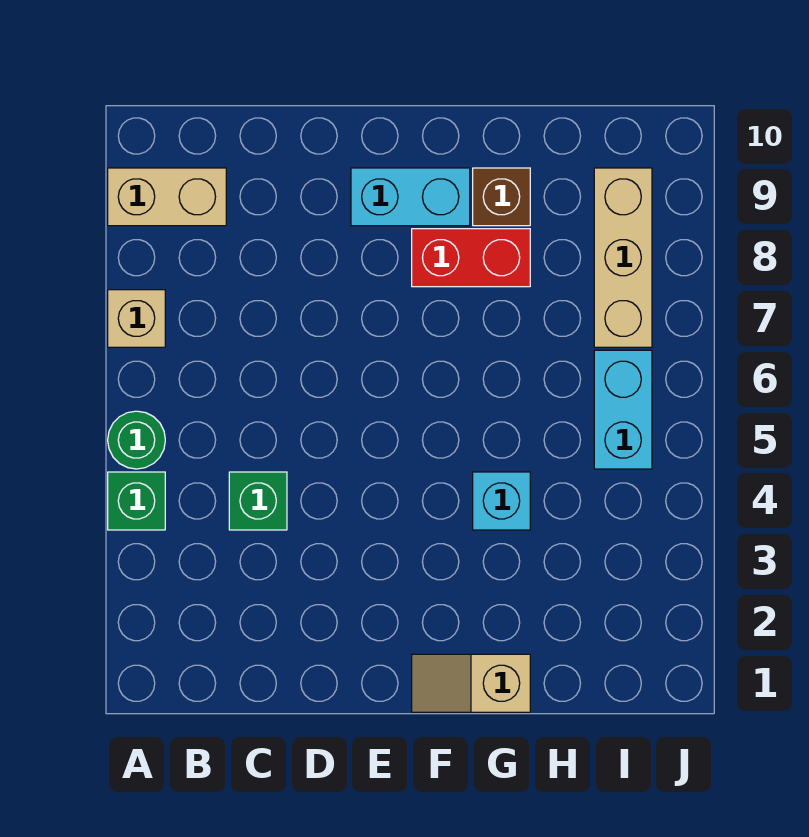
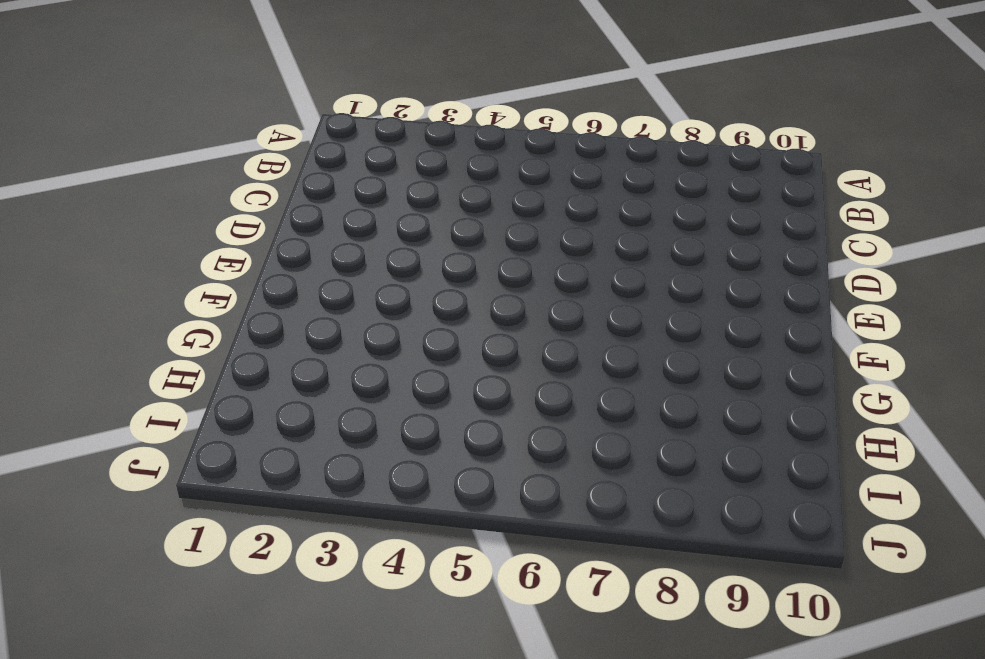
none -> green 1x1 brick [108,472,165,530]
none -> green 1x1 round brick [108,411,165,469]
none -> tan 1x1 brick [108,290,165,347]

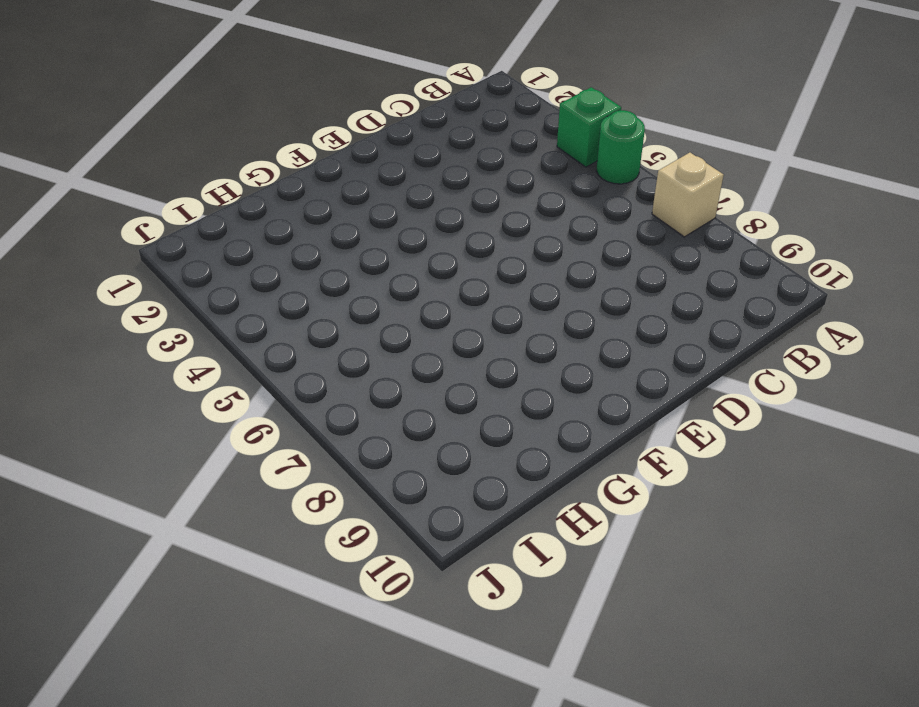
none -> tan 1x2 brick [108,168,226,226]
none -> green 1x1 brick [229,472,287,530]
none -> cyan 1x2 brick [351,168,470,226]

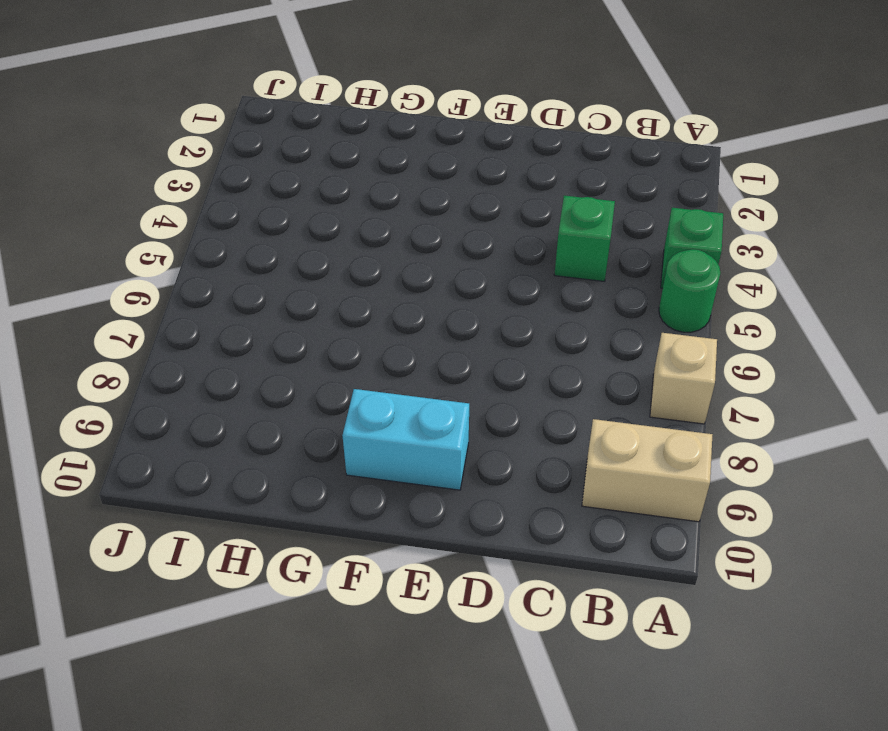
none -> tan 1x2 slope [412,654,530,712]
none -> red 1x2 brick [412,229,530,287]
none -> cyan 1x1 brick [473,472,530,530]

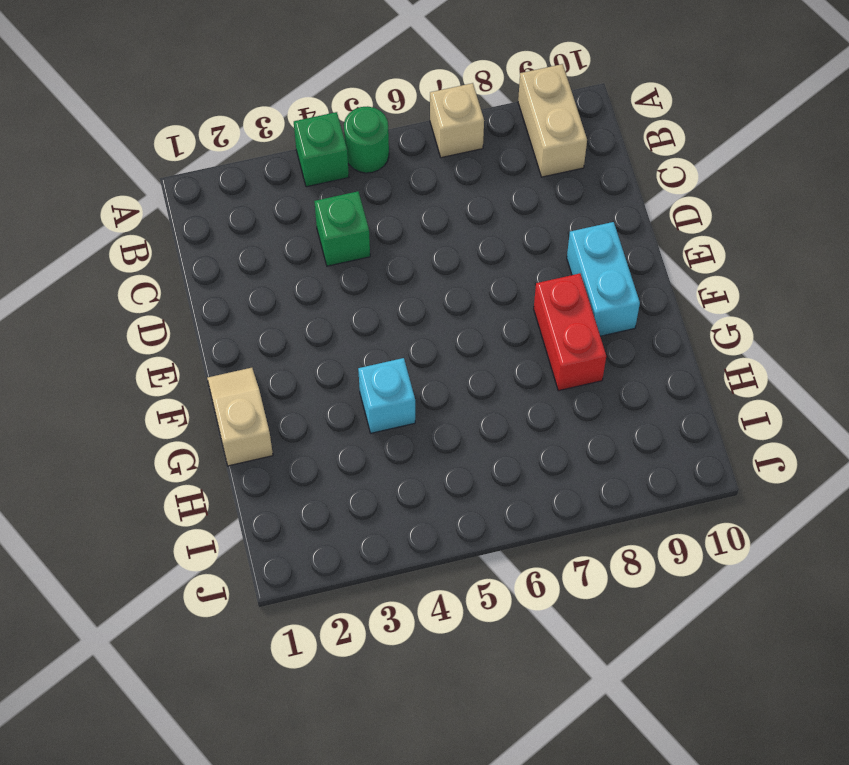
none -> brown 1x1 brick [473,168,530,226]
none -> cyan 1x2 brick [594,350,652,469]
none -> tan 1x3 brick [594,168,652,347]

